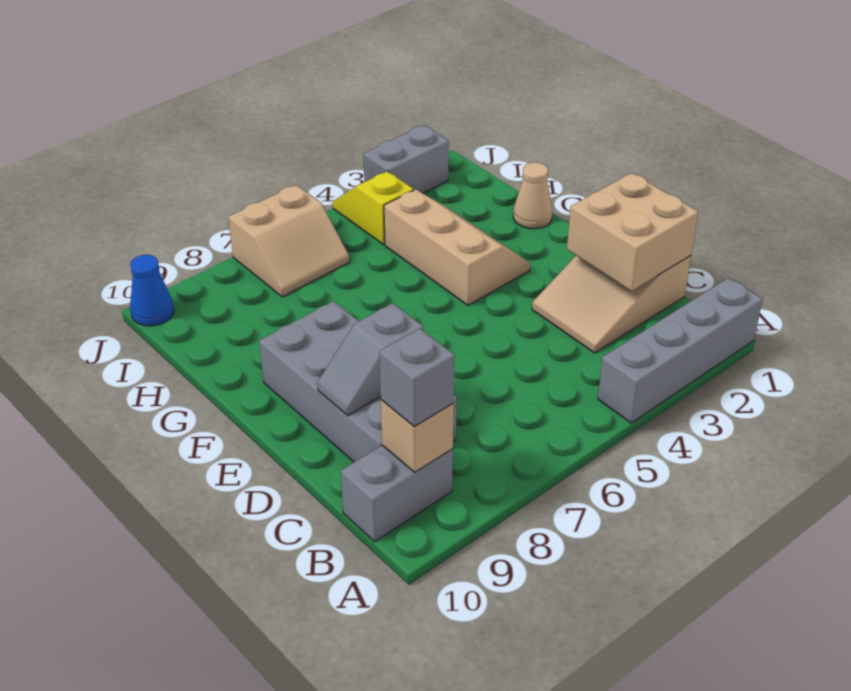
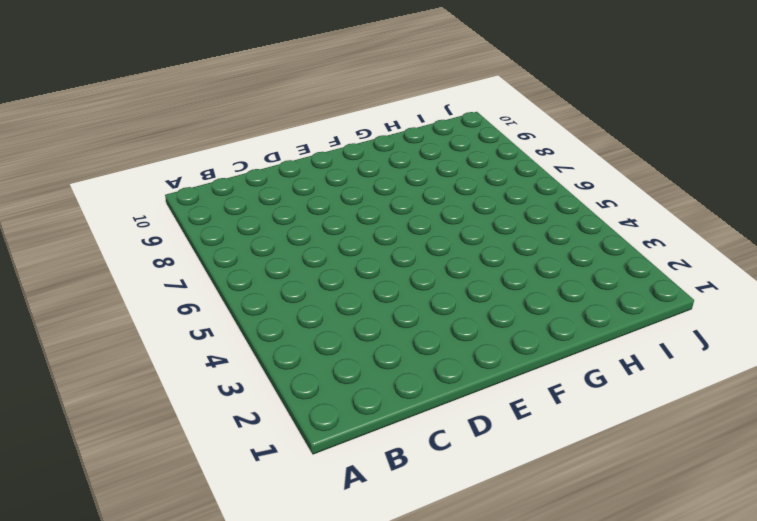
none -> grey 1x4 brick [598,278,763,423]
none -> grey 1x2 brick [341,445,453,542]
none -> tan 2x3 slope [532,256,691,353]

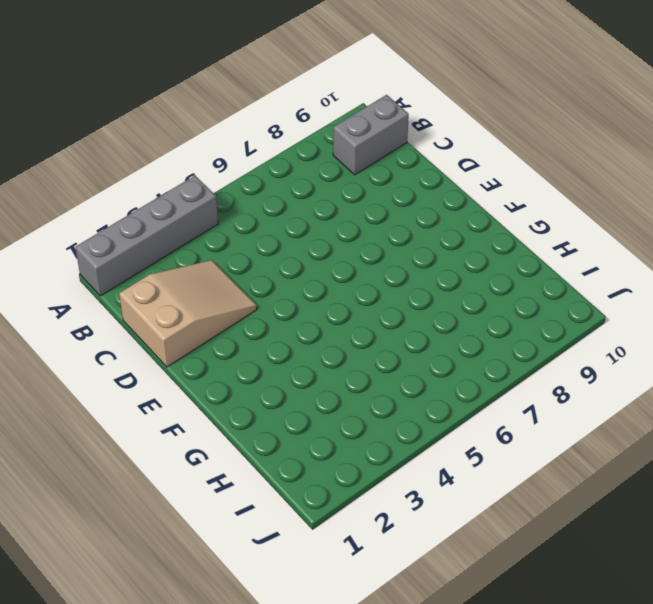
none -> grey 2x4 brick [259,301,457,462]
none -> tan 2x3 slope [384,189,530,305]
none -> tan 1x1 cone [513,162,552,229]

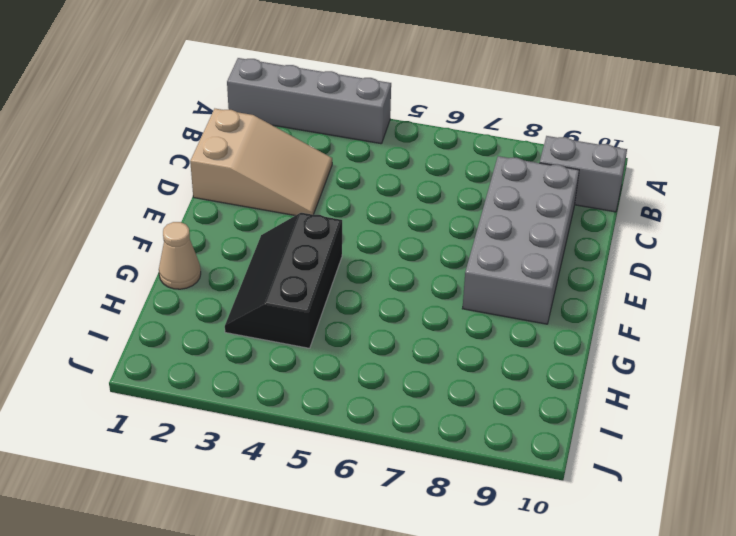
black 2x3 slope [225,213,342,348] -> tan 2x3 slope [384,189,530,305]
none -> yellow 1x2 slope [333,171,414,245]
none -> tan 2x2 slope [228,185,349,297]
none -> grey 1x2 brick [363,125,449,193]

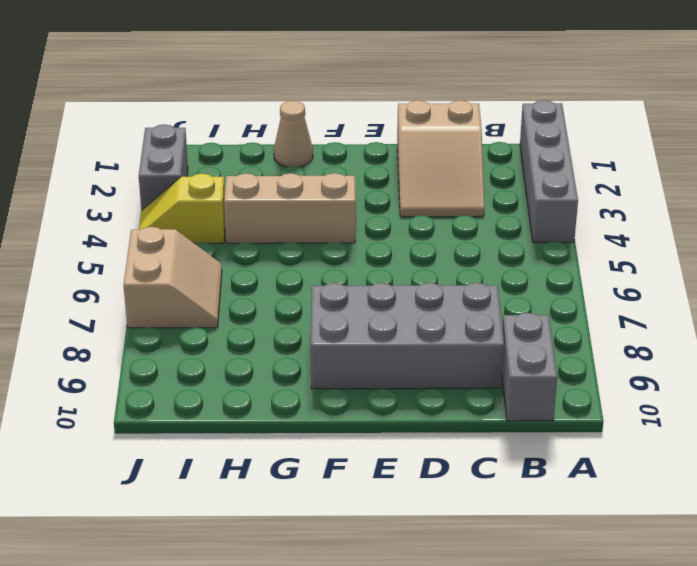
none -> blue 1x1 cone [130,255,174,326]
none -> tan 1x1 brick [381,400,454,472]
none -> tan 2x2 brick [567,173,698,291]

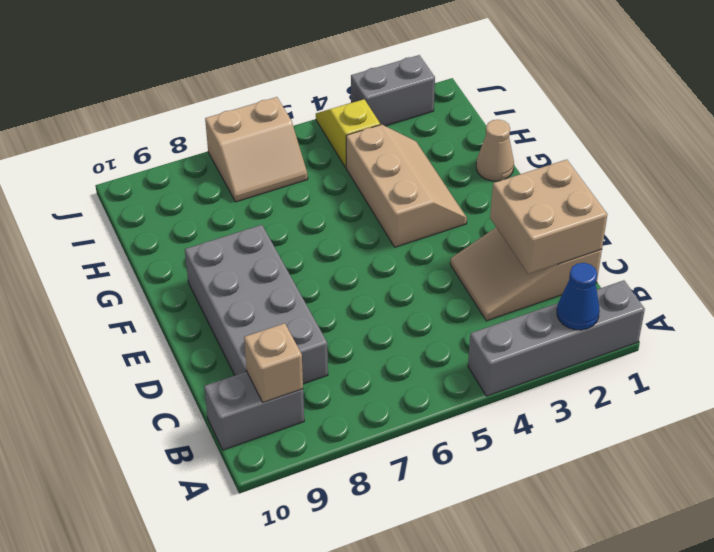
blue 1x1 cone [557,263,600,330] -> blue 1x1 cone moved to [130,255,174,326]
none -> grey 1x2 slope [317,303,424,415]
none -> grey 1x1 brick [379,328,455,427]

